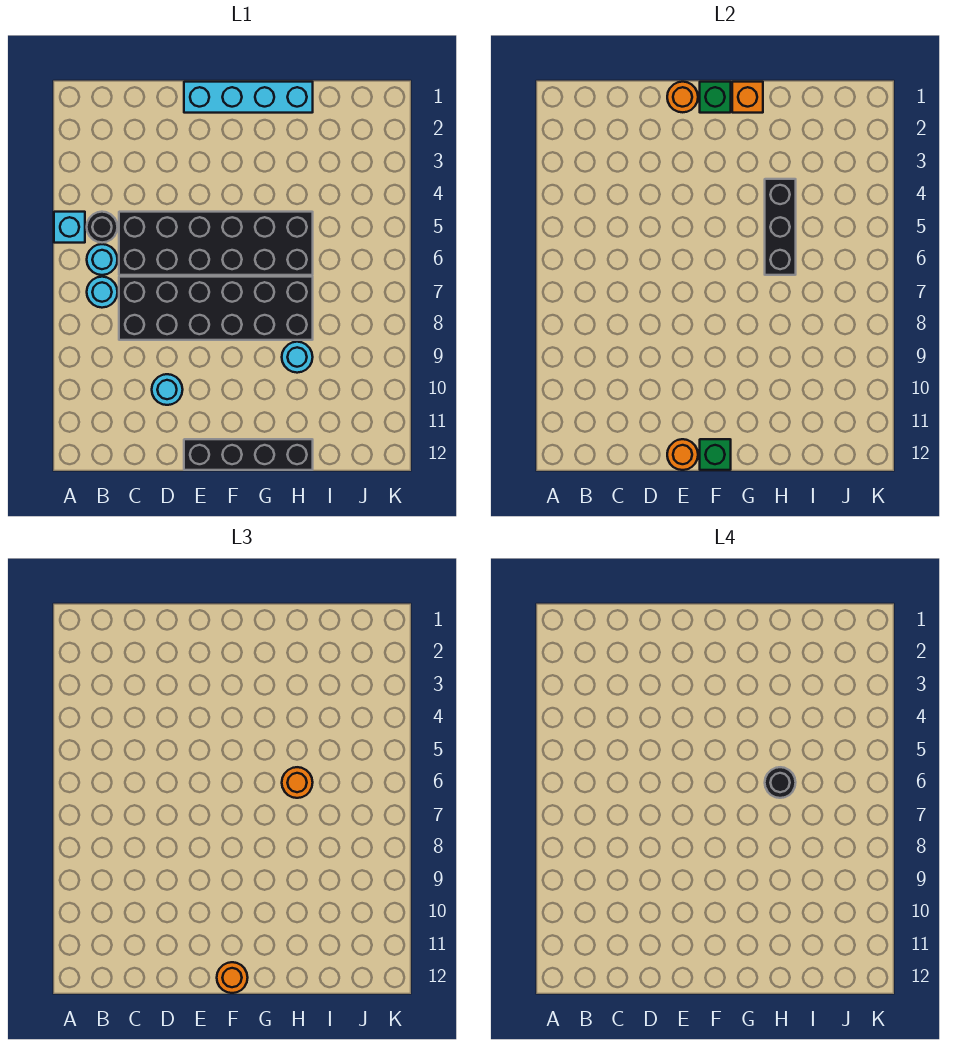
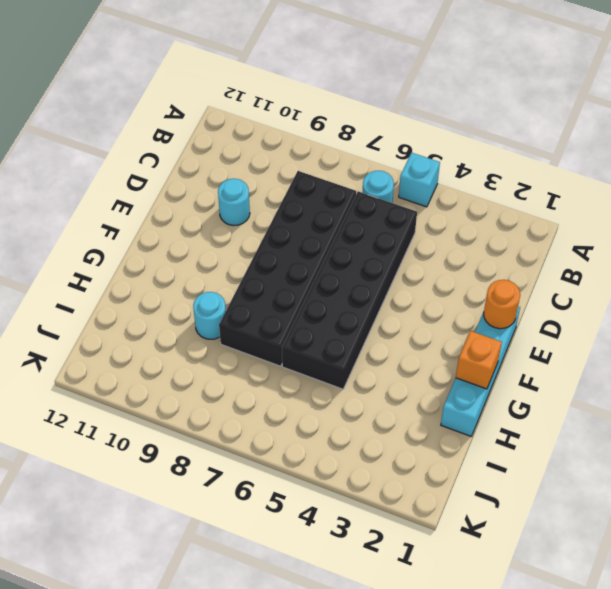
none -> black 1x1 round brick [87,212,118,243]
none -> cyan 1x1 round brick [87,277,118,308]
none -> black 1x4 brick [184,439,313,470]

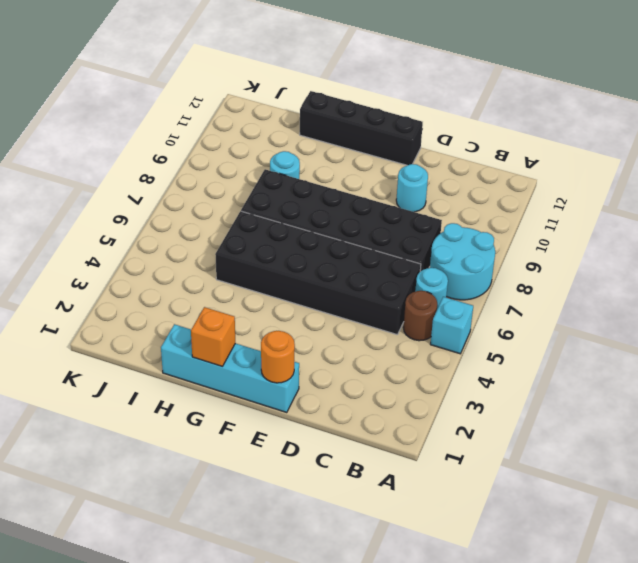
cyan 2x2 round brick [430,223,495,300] -> cyan 1x1 round brick [87,277,118,308]
brown 1x1 round brick [403,291,437,341] -> black 1x1 round brick [87,212,118,243]
none -> orange 1x1 round brick [667,439,698,470]
none -> green 1x1 brick [700,82,731,113]
none -> green 1x1 brick [700,439,731,470]

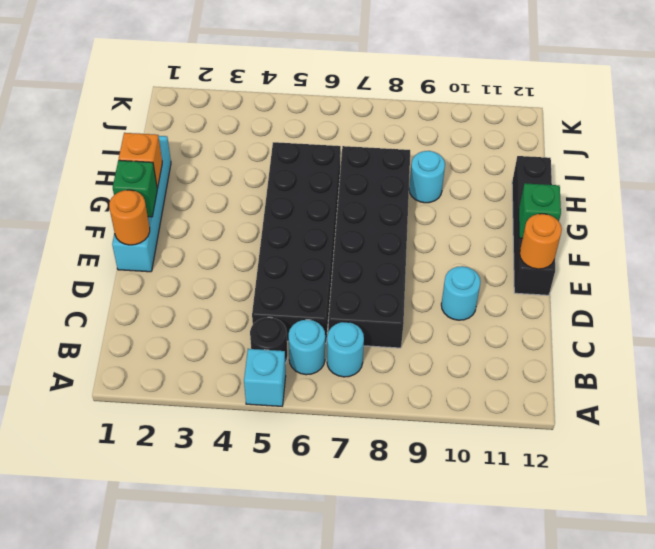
none -> black 1x3 brick [765,179,796,275]
none -> orange 1x1 round brick [217,962,248,993]
none -> orange 1x1 round brick [282,767,313,798]

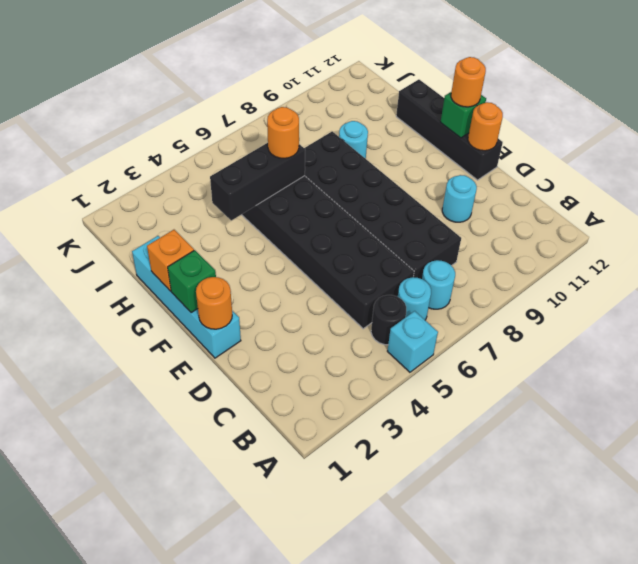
none -> black 1x1 round brick [765,767,796,798]

